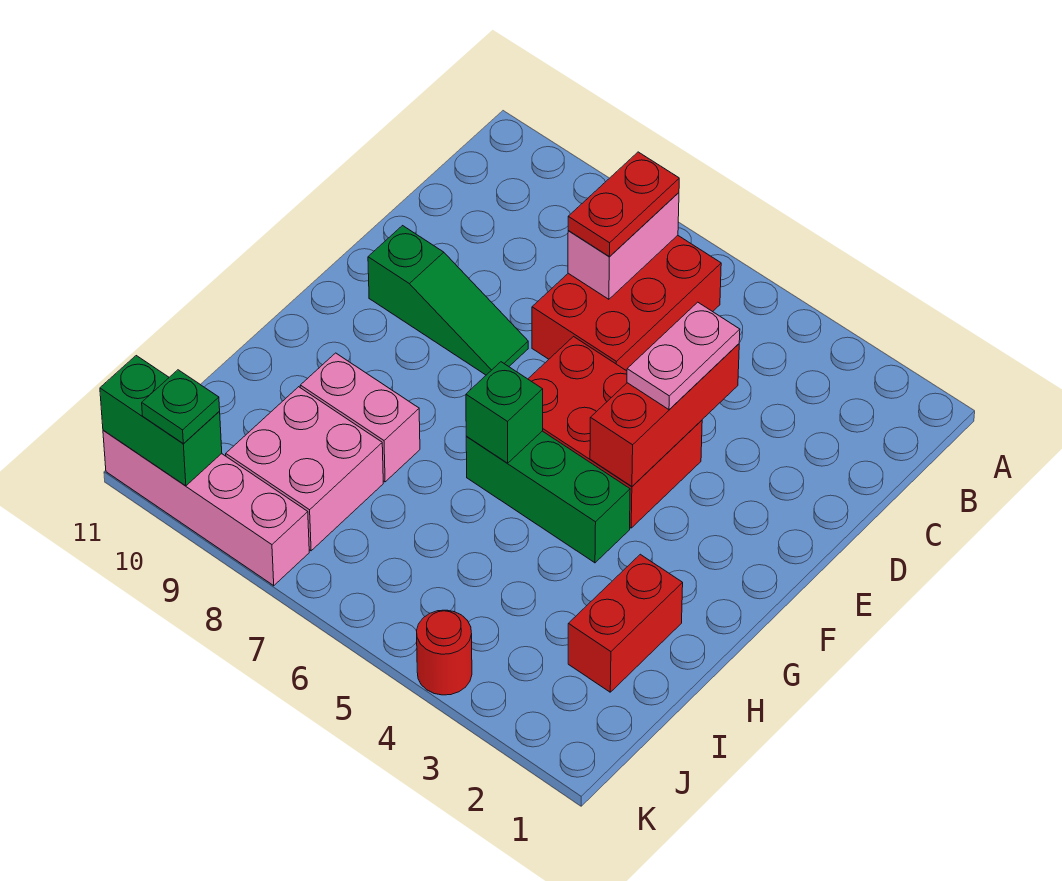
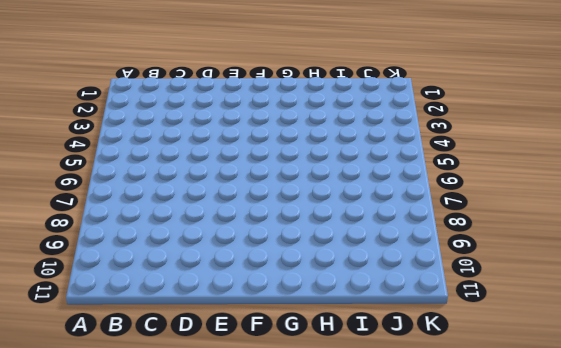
none -> red 2x3 brick [532,236,721,371]
none -> red 2x3 brick [528,337,702,528]
none -> green 1x3 slope [368,226,528,375]

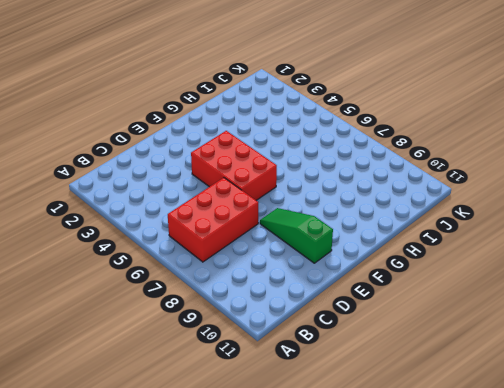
none -> green 1x3 brick [466,431,630,563]
none -> red 1x2 brick [568,554,683,692]
none -> pink 1x2 brick [300,353,420,482]

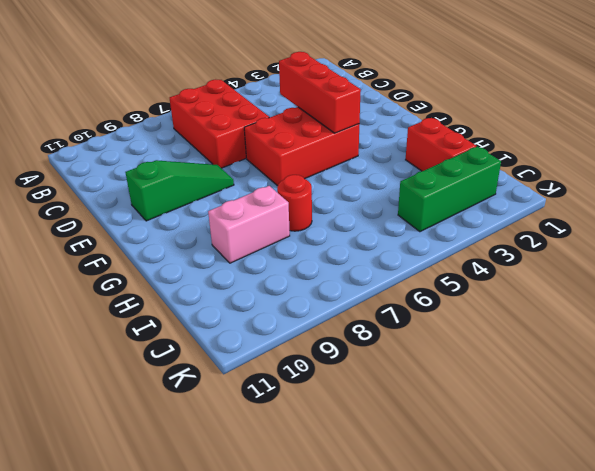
red 1x1 round brick [277,175,312,231] -> red 1x1 round brick moved to [417,610,472,695]
green 1x3 brick [398,146,501,232] -> green 1x3 brick moved to [466,431,630,563]
none -> pink 2x2 brick [226,387,383,551]
none -> pink 1x4 brick [103,430,309,586]
none -> pink 1x2 brick [568,193,679,299]

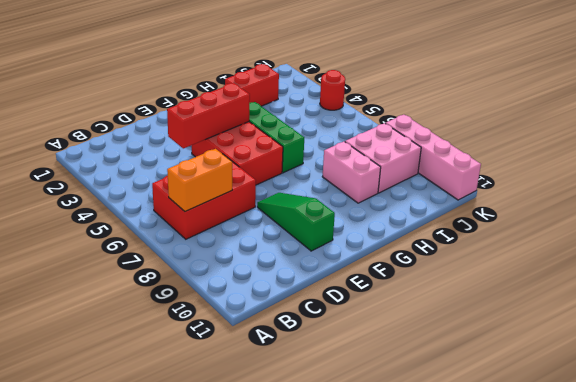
orange 1x2 brick [167,149,232,212] -> pink 1x2 brick [568,193,679,299]
none -> green 1x1 brick [466,362,543,463]
none -> green 1x2 brick [100,356,222,486]
none -> red 1x2 plate [568,152,679,256]

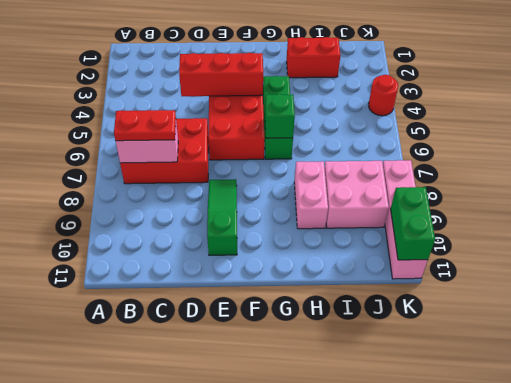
none -> pink 1x2 plate [627,302,740,409]
none -> green 1x1 plate [142,370,220,443]

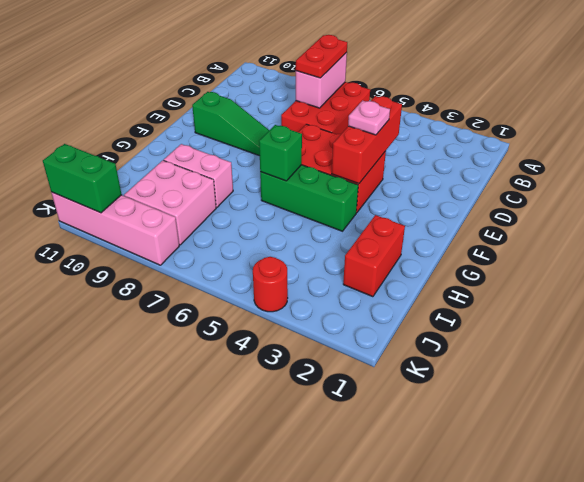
pink 1x1 plate [348,101,390,135] -> pink 1x2 plate [627,302,740,409]
none -> green 1x1 plate [142,370,220,443]

